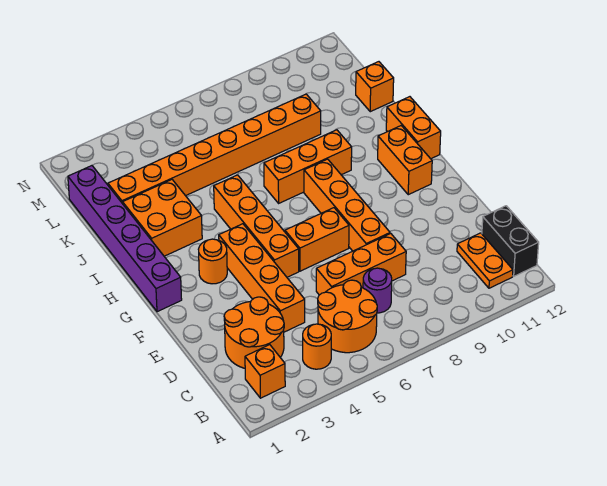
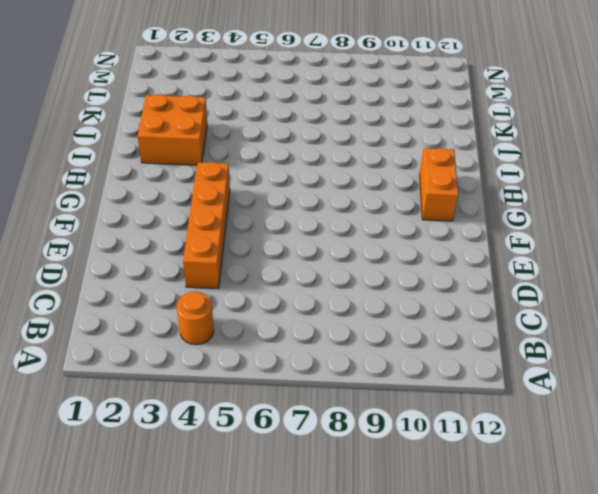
none -> orange 1x1 brick [245,345,285,398]
none -> orange 2x2 round brick [318,280,377,353]
none -> orange 1x2 plate [457,233,513,288]

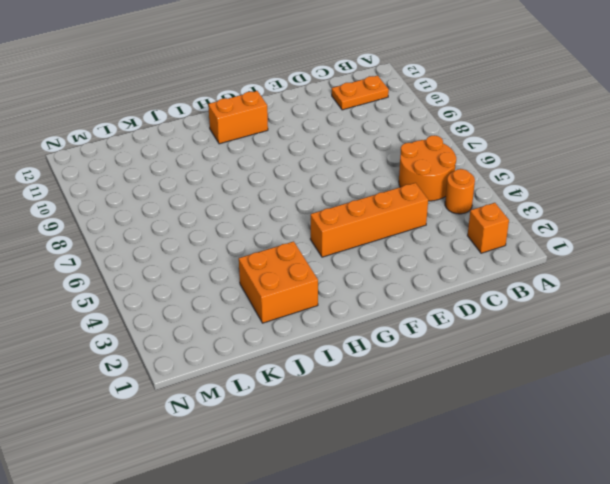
none -> black 1x2 brick [482,206,539,276]
none -> orange 2x2 round brick [224,297,284,368]
none -> purple 1x1 round brick [363,268,392,313]

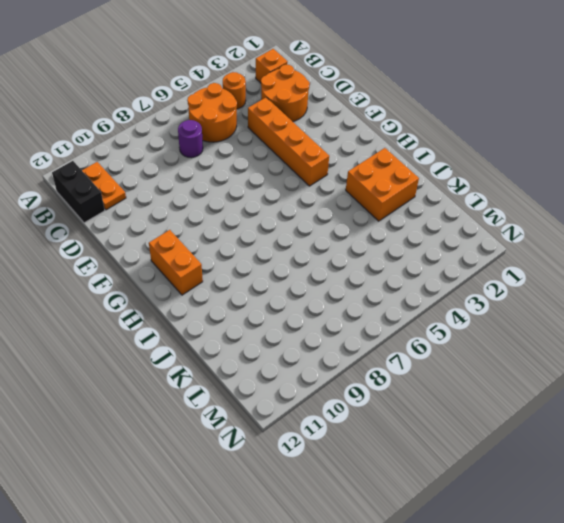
none -> orange 1x3 brick [316,234,406,295]
none -> orange 1x4 brick [304,159,390,251]
none -> orange 1x4 brick [214,175,299,277]

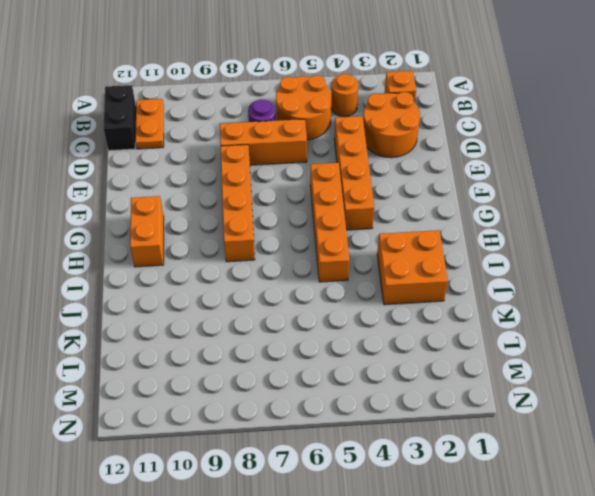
none -> orange 1x2 brick [285,208,349,271]
none -> purple 1x6 brick [68,166,182,312]
none -> orange 1x1 round brick [198,239,227,284]

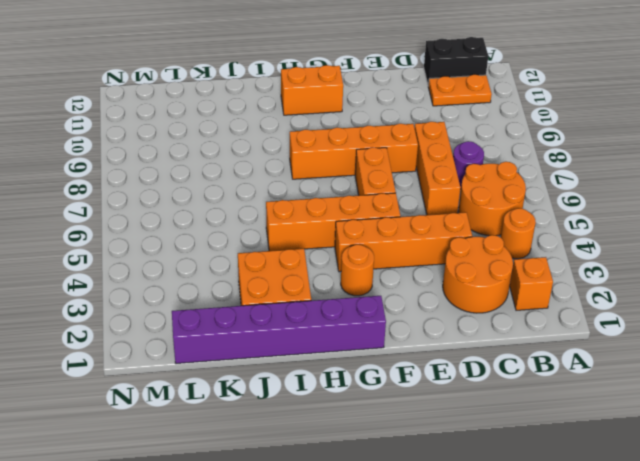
none -> orange 1x2 brick [386,97,441,159]
none -> orange 1x3 brick [264,130,352,203]
none -> orange 1x8 brick [108,94,321,204]

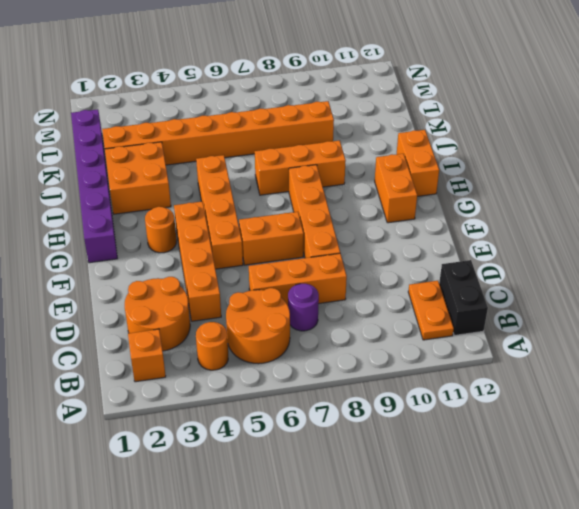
none -> orange 1x1 brick [356,62,394,112]

